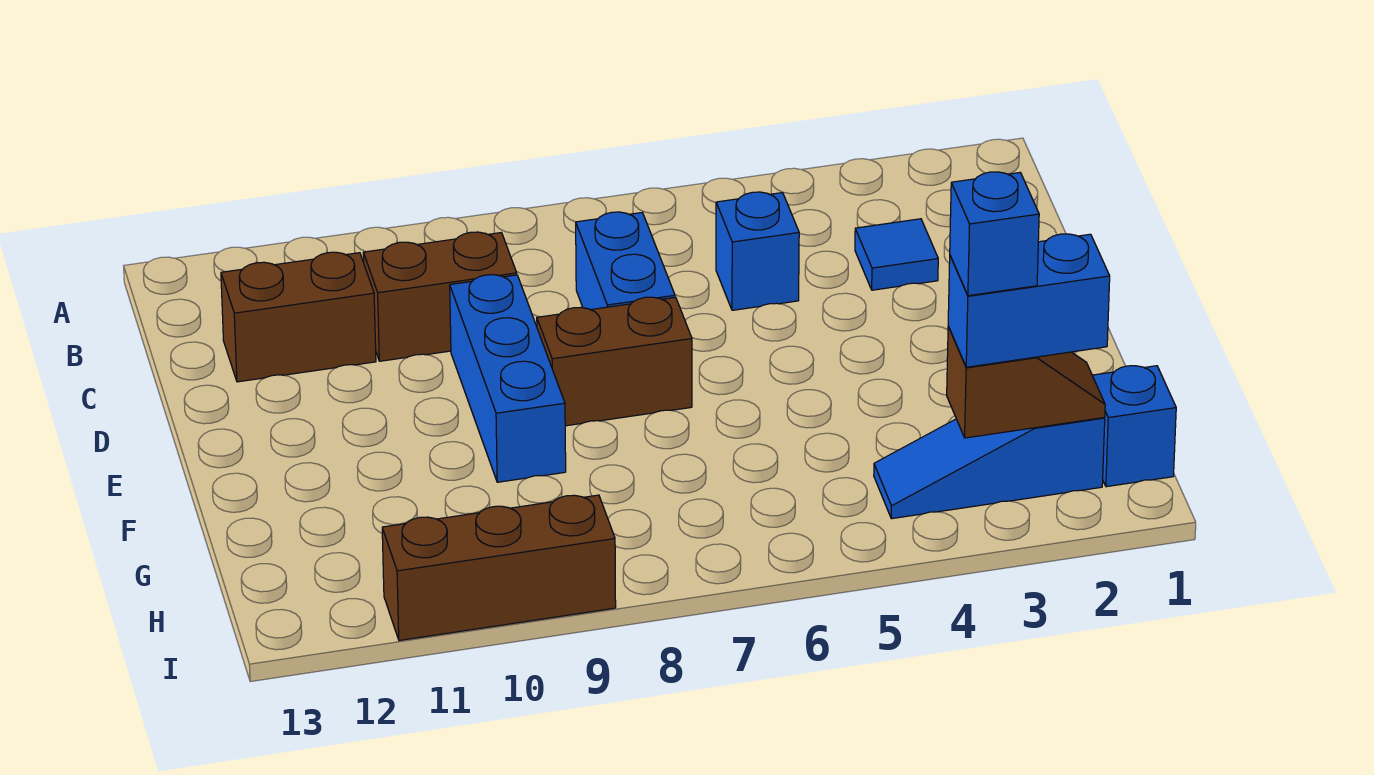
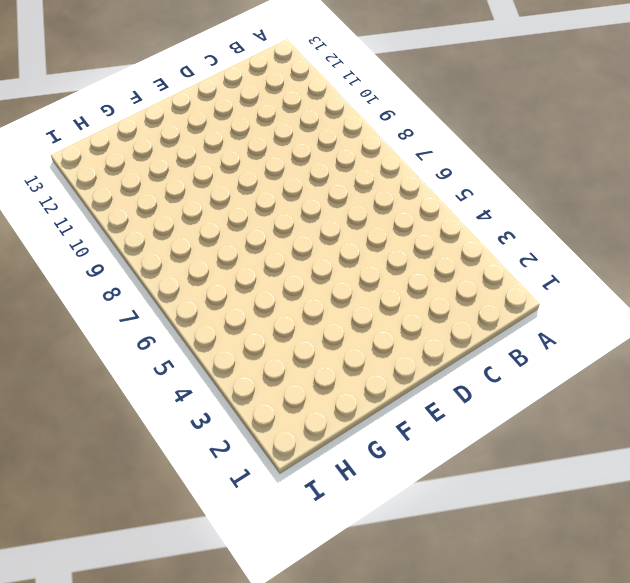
none -> blue 1x1 tile [855,219,938,290]
none -> blue 1x1 brick [716,192,799,310]
none -> blue 1x2 brick [576,212,675,310]

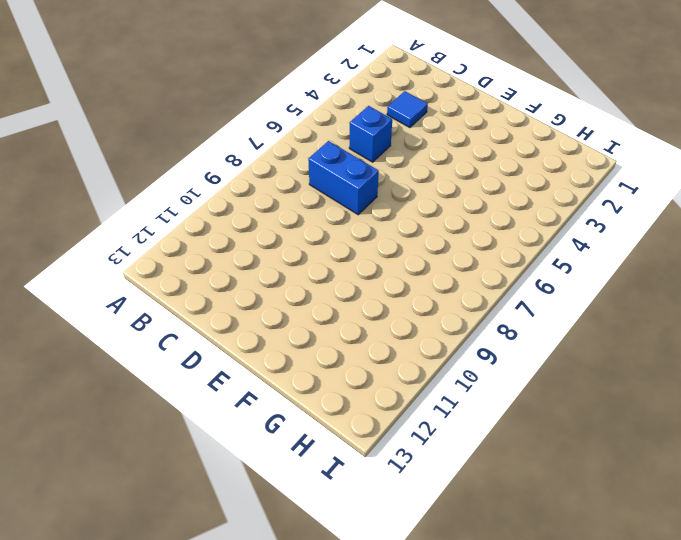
none -> brown 1x2 brick [363,232,517,361]
none -> brown 1x2 brick [221,252,376,382]
none -> blue 1x3 brick [450,275,566,482]

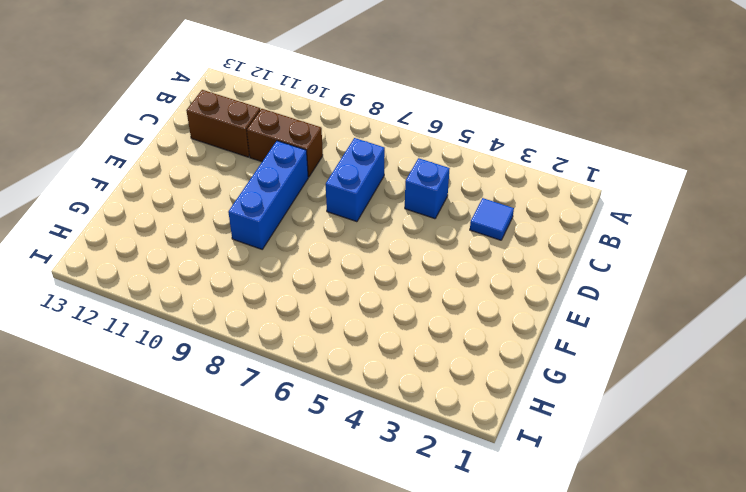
none -> brown 1x2 brick [537,297,692,426]
none -> blue 1x1 brick [1092,366,1176,487]
none -> blue 1x3 slope [874,417,1105,519]

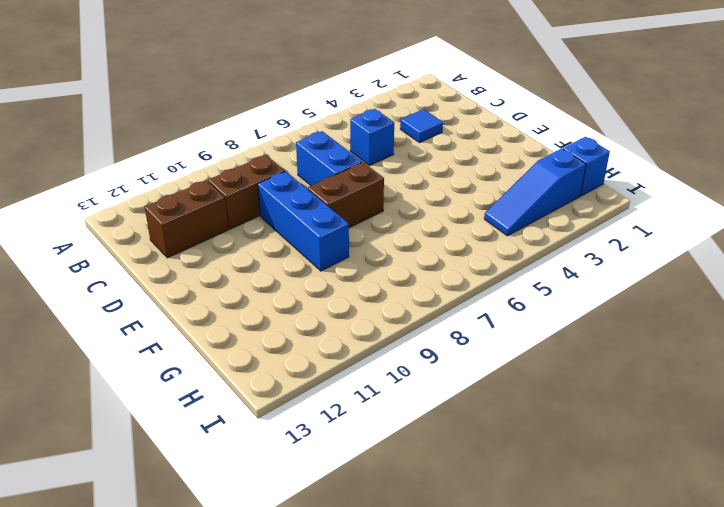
none -> brown 1x3 brick [382,495,616,640]
none -> brown 1x2 slope [947,326,1105,438]
none -> blue 1x2 brick [948,234,1110,367]

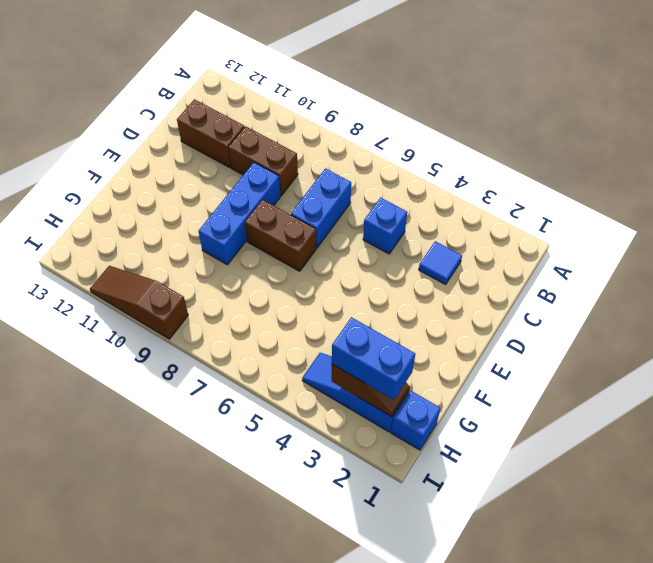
brown 1x3 slope [90,266,188,339] -> brown 1x3 brick [382,495,616,640]
none -> blue 1x1 brick [950,172,1039,296]

